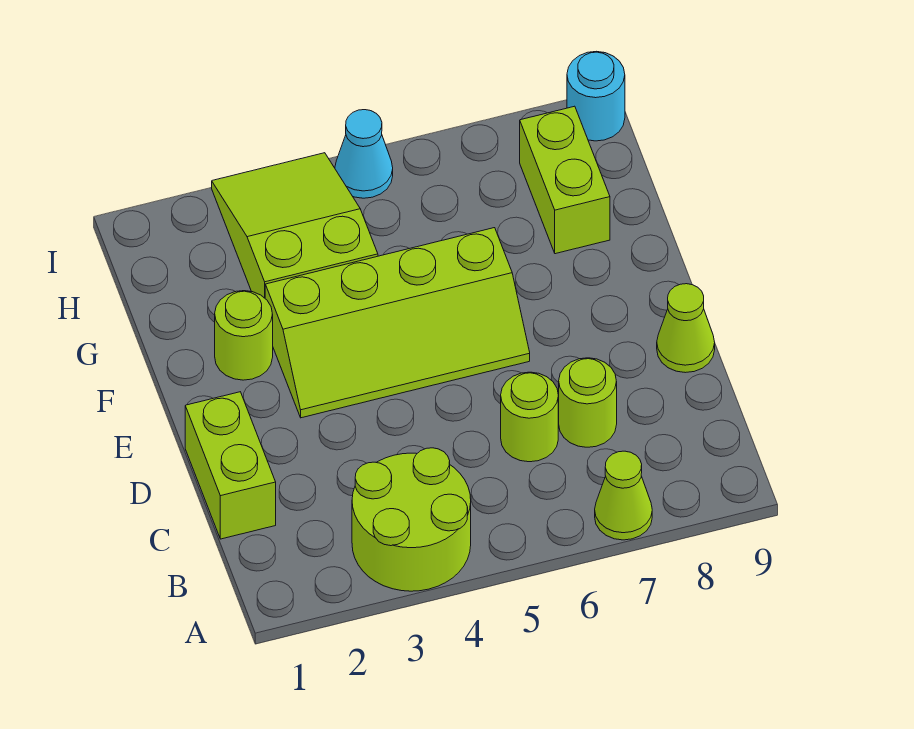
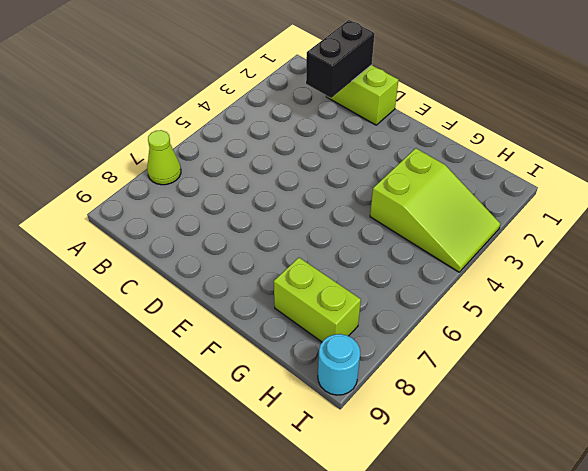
black 1x2 brick [306,20,375,98] -> none
none -> lime 2x2 round brick [352,448,471,591]
none -> lime 1x1 round brick [501,372,558,462]
none -> lime 1x1 round brick [559,358,617,447]

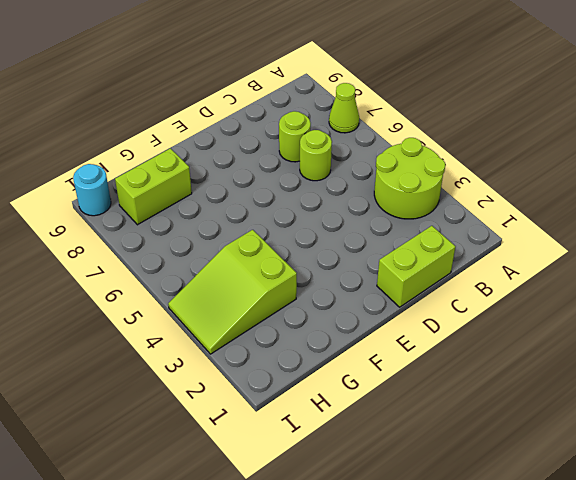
none -> lime 1x1 cone [657,284,715,373]
none -> lime 2x4 slope [265,228,530,418]
none -> lime 1x1 round brick [215,291,273,380]

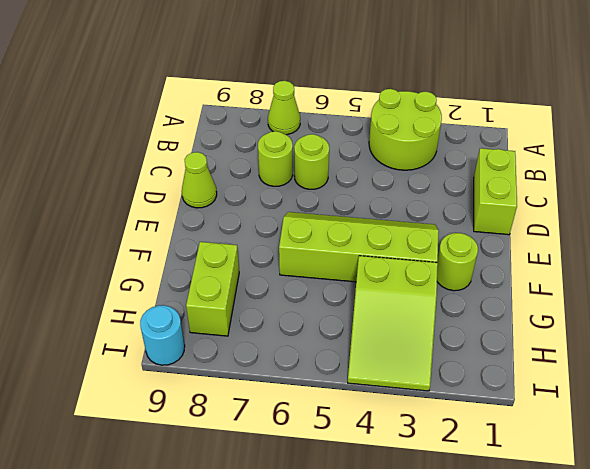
none -> cyan 1x1 cone [335,110,393,198]

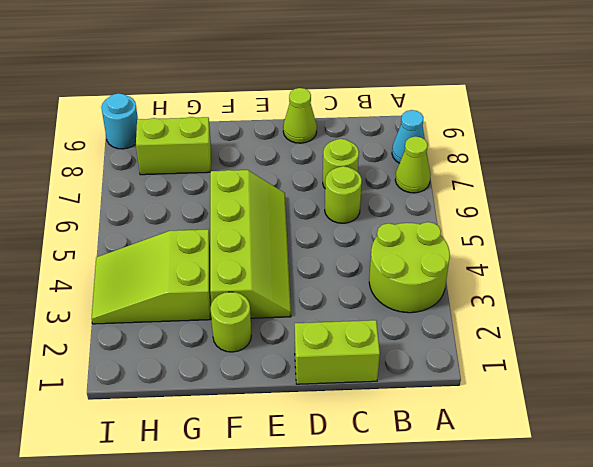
cyan 1x1 cone [392,110,425,163] -> cyan 1x1 cone moved to [335,110,393,198]

